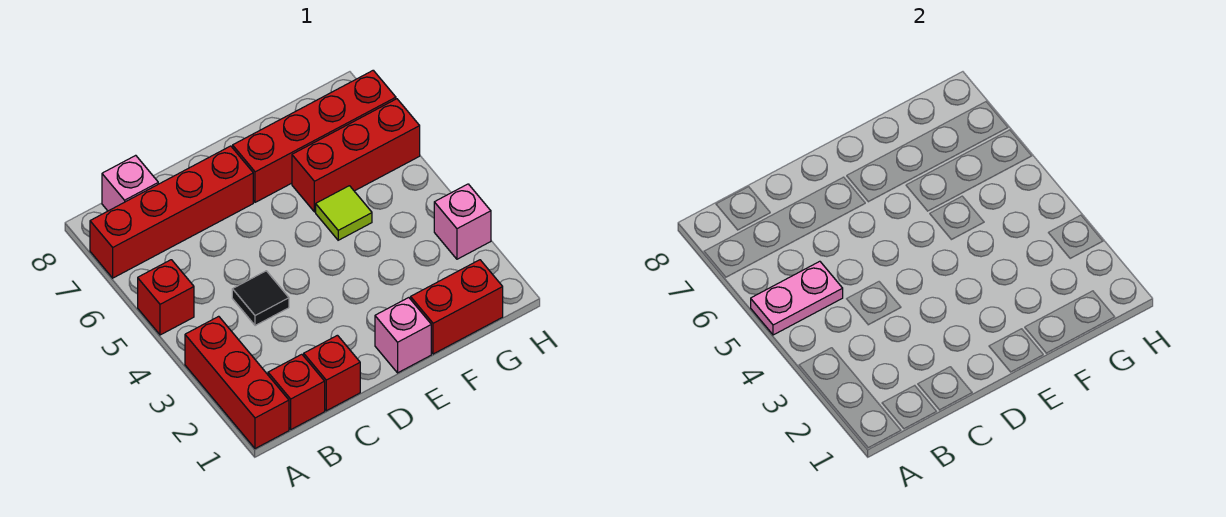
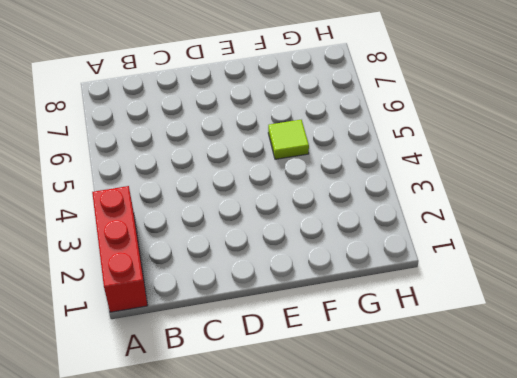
none -> red 1x1 brick [138,260,194,335]
none -> red 1x4 brick [90,146,253,278]
none -> red 1x1 brick [268,354,325,429]

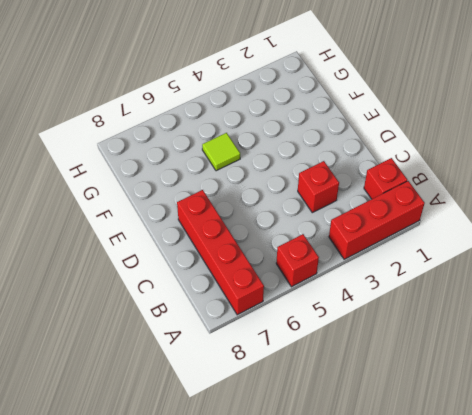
red 1x1 brick [298,161,339,213] -> red 1x1 brick moved to [304,335,360,411]
none -> pink 1x1 brick [102,155,158,211]
none -> black 1x1 tile [232,271,289,326]
none -> pink 1x1 brick [375,298,431,373]

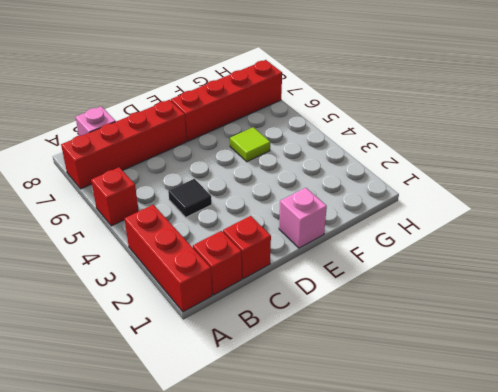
none -> red 1x2 brick [411,260,503,354]
none -> red 1x3 brick [292,99,420,212]
none -> pink 1x1 brick [434,184,491,259]

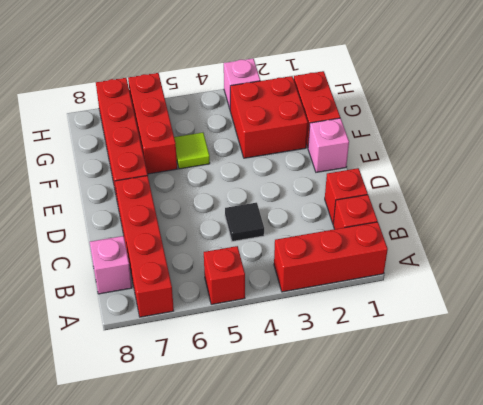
red 2x2 brick [230,76,308,158] -> none
none -> pink 1x2 plate [751,261,843,335]

